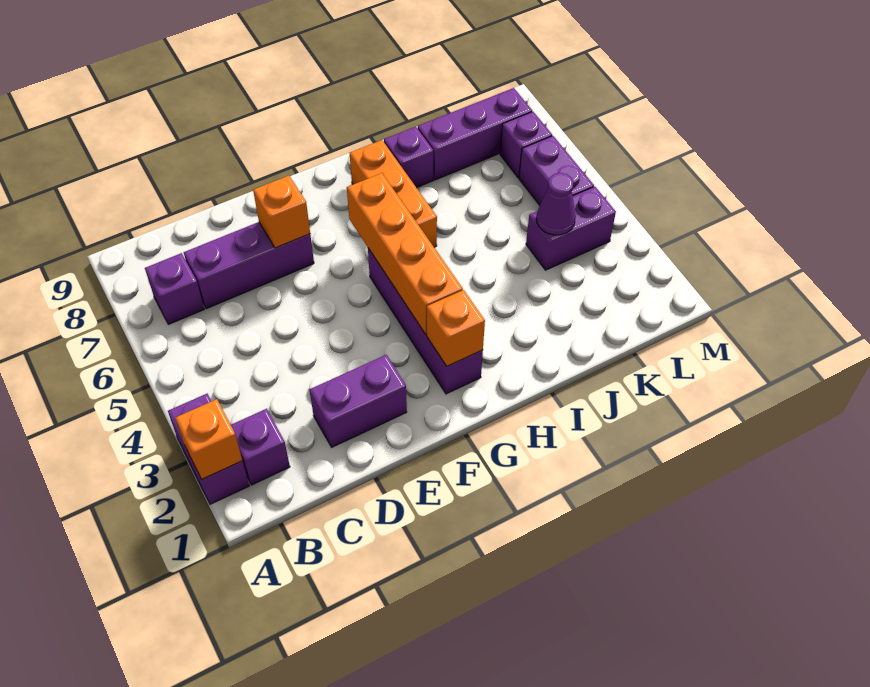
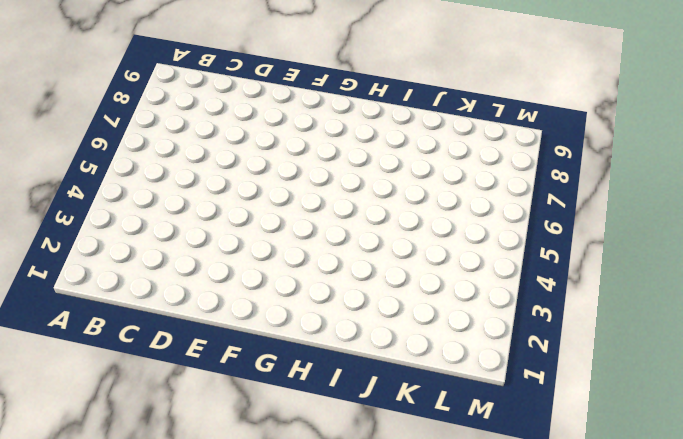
none -> purple 1x2 brick [168,394,249,504]
none -> purple 1x1 brick [231,409,290,485]
none -> purple 1x1 brick [145,253,204,324]

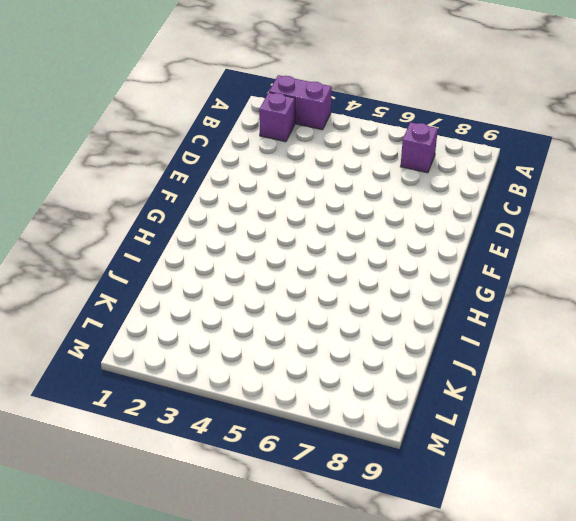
none -> purple 1x3 brick [184,222,314,309]
none -> purple 1x2 brick [309,355,407,447]
none -> purple 1x4 brick [368,248,483,394]

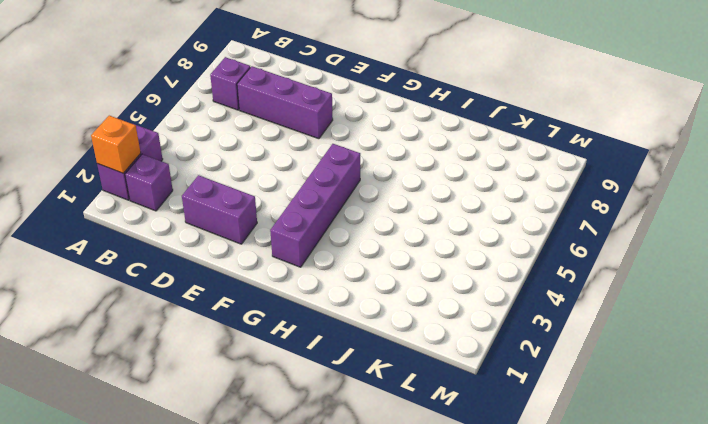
none -> orange 1x3 brick [350,140,437,247]
none -> purple 1x1 brick [384,127,433,188]
none -> purple 1x3 brick [418,88,532,180]

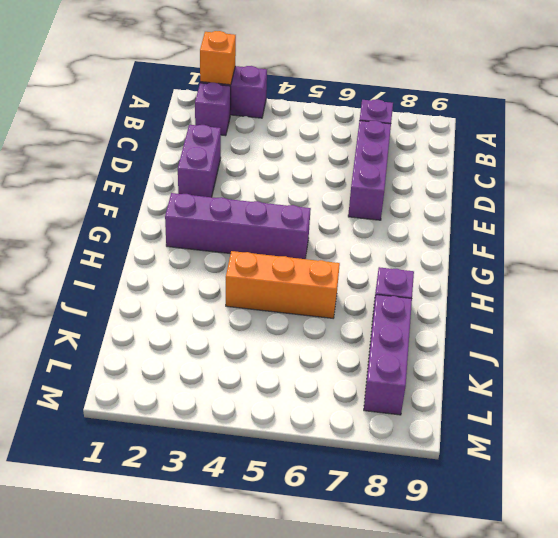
orange 1x3 brick [226,251,340,318] -> orange 1x3 brick moved to [350,140,437,247]
none -> purple 1x2 brick [526,187,616,270]
none -> purple 1x2 brick [519,136,594,205]
none -> purple 1x1 brick [500,112,552,178]

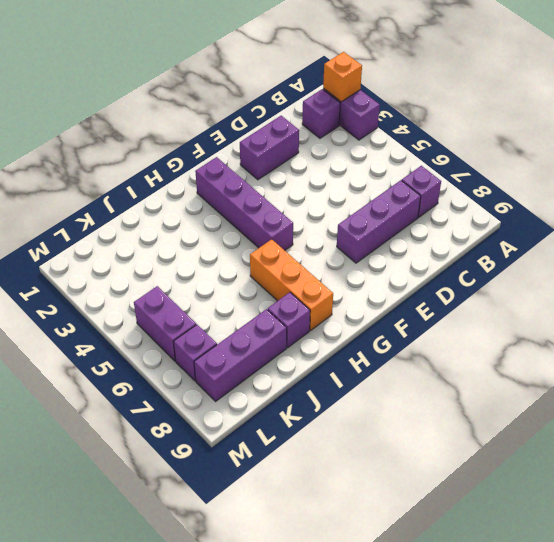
none -> purple 1x2 brick [526,187,616,270]
none -> orange 1x1 brick [253,176,310,248]
none -> orange 1x1 brick [427,290,485,366]

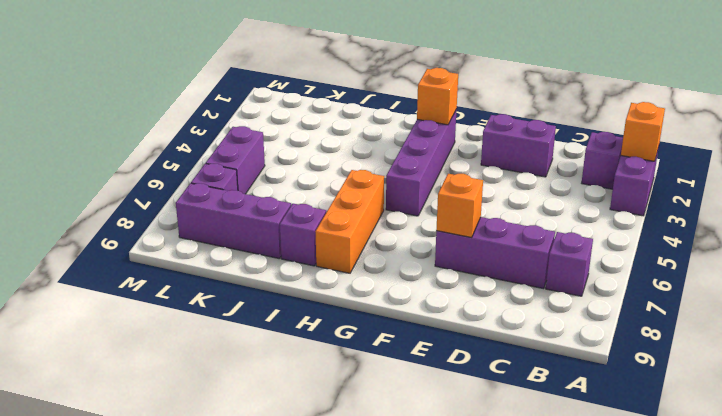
none -> purple 1x2 brick [526,187,616,270]
none -> orange 1x4 brick [347,173,463,334]
none -> purple 1x1 cone [537,173,576,235]

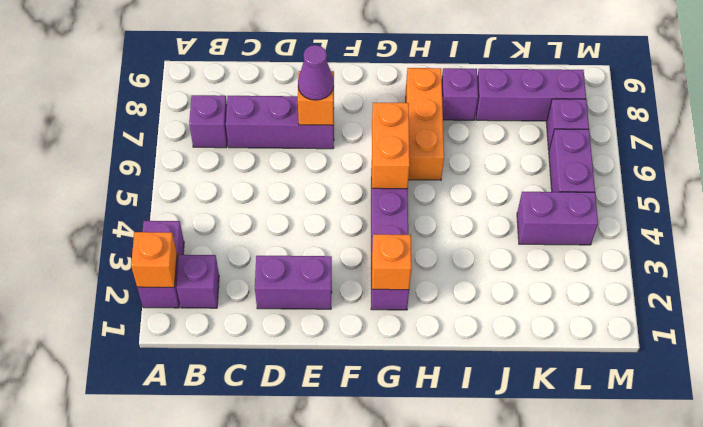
purple 1x1 cone [298,45,334,100] -> purple 1x1 cone moved to [537,173,576,235]
orange 1x2 brick [372,103,410,189] -> orange 1x4 brick [347,173,463,334]

